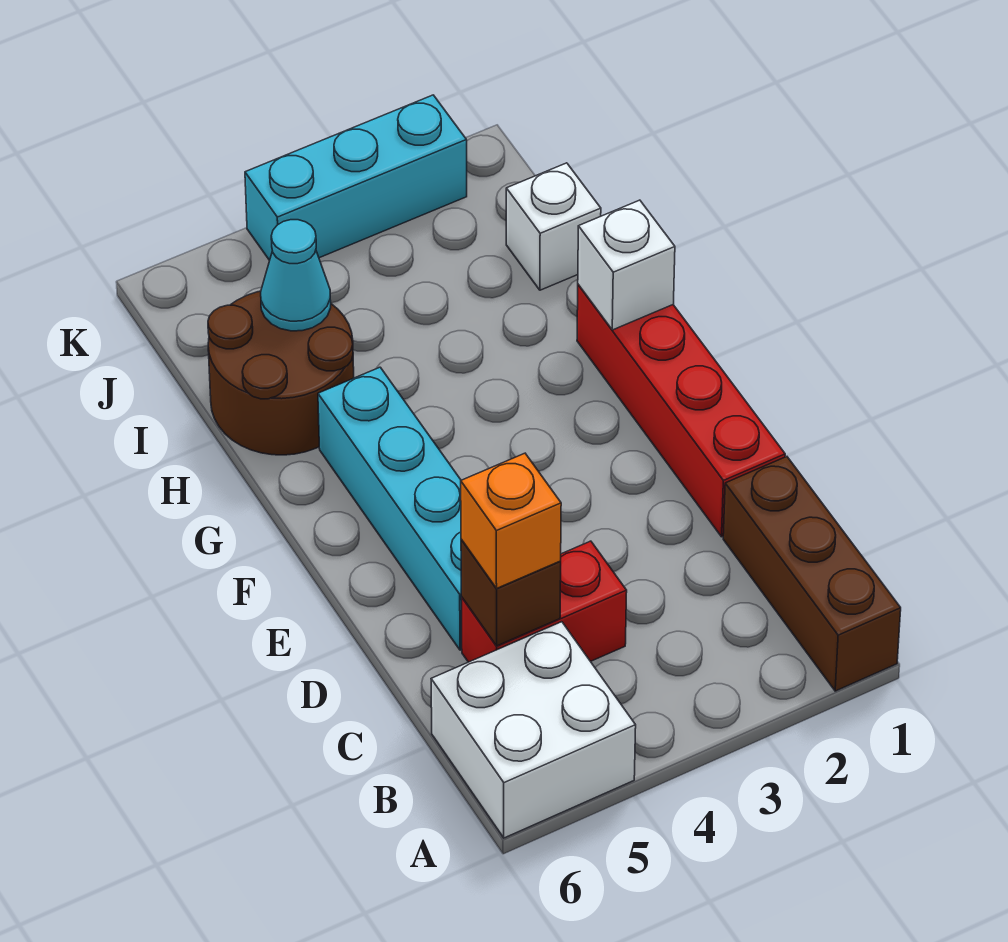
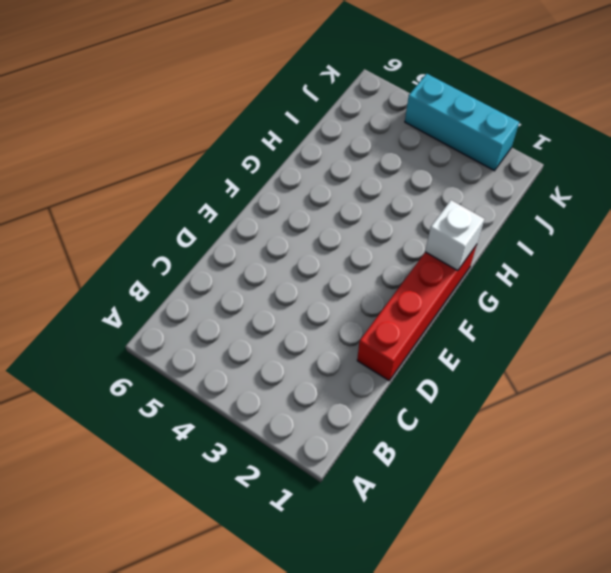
none -> brown 1x3 brick [723,457,901,691]
none -> white 2x2 brick [431,622,636,838]
none -> red 1x2 brick [461,541,627,662]

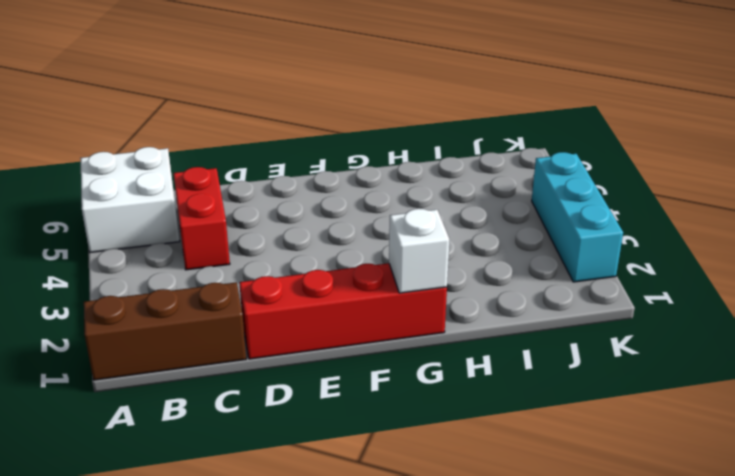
none -> cyan 1x4 brick [318,367,462,650]
none -> brown 2x2 round brick [208,291,354,455]
none -> white 1x1 brick [506,163,601,290]

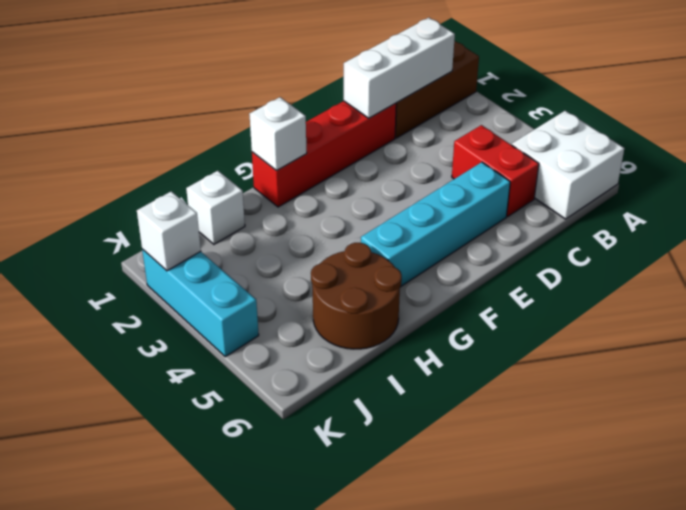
white 1x3 brick [344,18,455,118] -> none
white 1x1 brick [137,191,201,271] -> none
none -> brown 1x1 brick [461,539,561,646]
none -> cyan 1x1 cone [261,220,331,331]
none -> orange 1x1 brick [461,453,561,589]

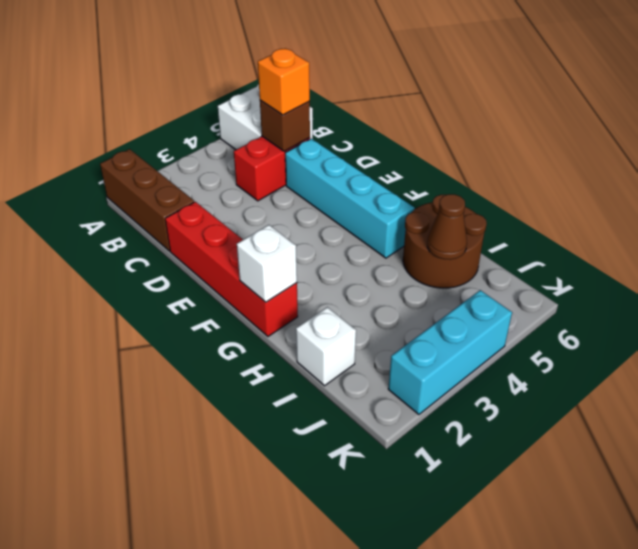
brown 1x1 cone [427,194,467,260] -> cyan 1x1 cone [261,220,331,331]

